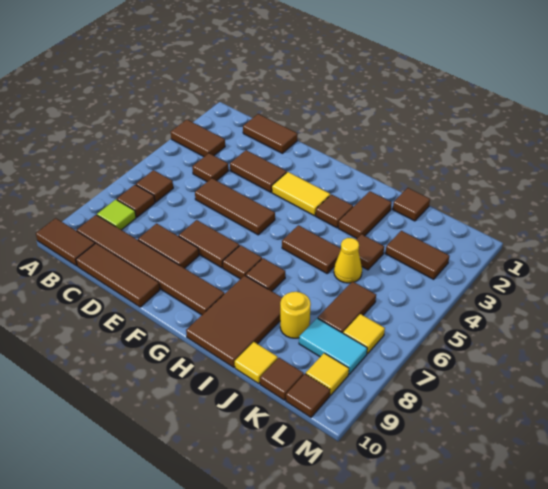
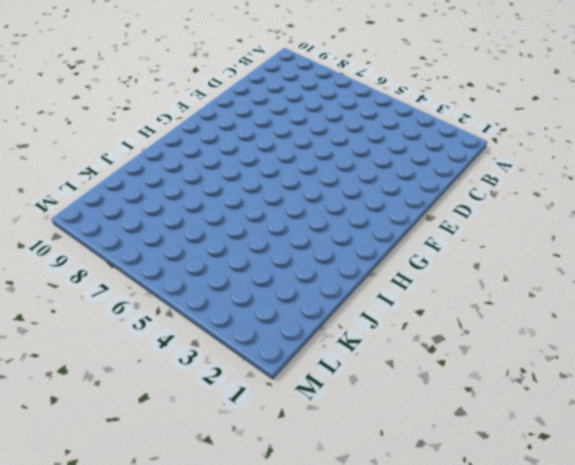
none -> brown 1x2 tile [171,120,225,157]
none -> brown 1x2 tile [36,218,95,266]
none -> brown 1x1 tile [136,170,173,202]
none -> brown 1x1 tile [117,185,155,217]

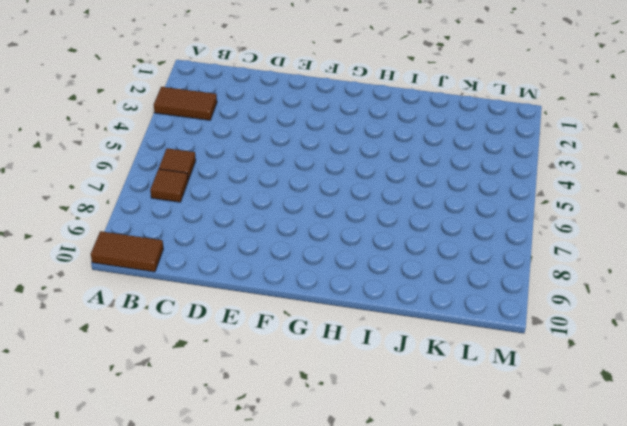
none -> lime 1x1 tile [97,199,136,230]
none -> brown 1x6 tile [77,215,224,315]
none -> brown 1x2 tile [243,114,297,153]
none -> brown 1x1 tile [192,153,228,182]

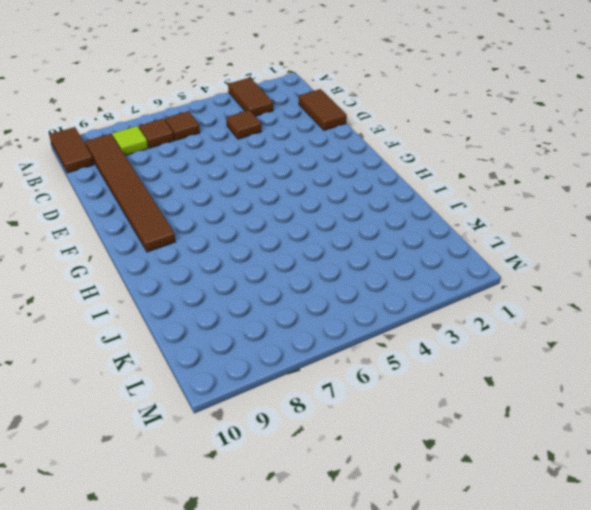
none -> brown 1x3 tile [76,243,160,307]
none -> brown 1x2 tile [230,150,287,192]
none -> brown 1x3 tile [195,178,275,235]
none -> brown 1x2 tile [138,224,199,268]

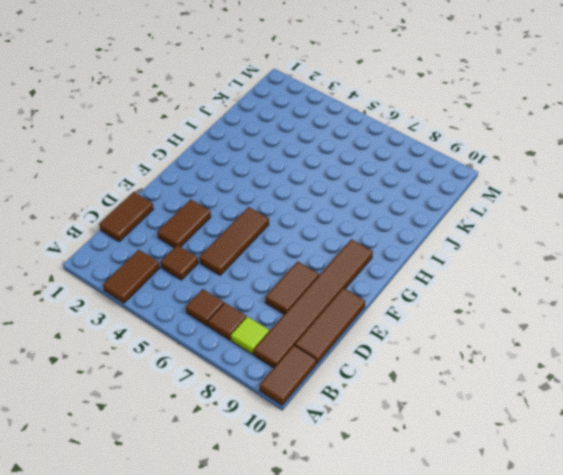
none -> brown 1x2 tile [179,220,239,268]
none -> yellow 1x2 tile [272,172,330,216]
none -> brown 1x1 tile [223,245,262,279]
none -> brown 1x1 tile [316,195,353,228]

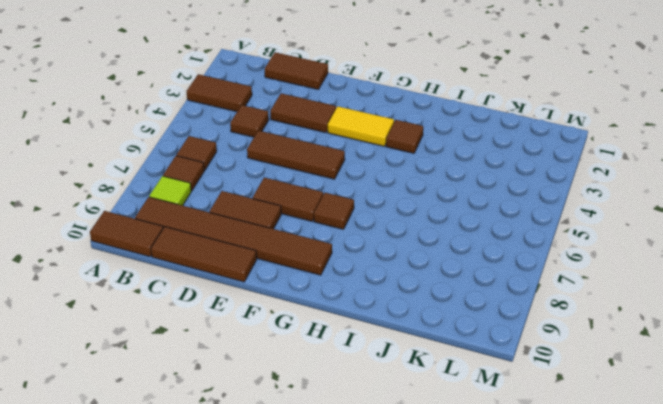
none -> brown 1x2 tile [282,225,341,273]
none -> brown 1x1 tile [246,258,285,291]
none -> brown 2x3 tile [186,275,282,367]
none -> brown 1x2 tile [338,191,392,238]

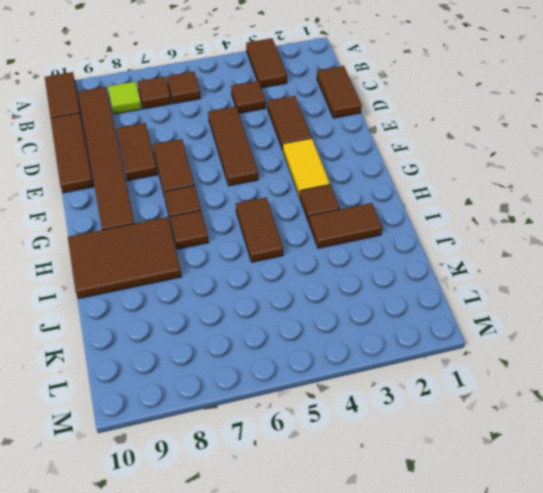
none -> brown 1x1 tile [393,188,430,221]
none -> brown 1x1 tile [356,234,384,270]
none -> yellow 1x1 cone [334,238,362,283]
none -> yellow 1x1 round brick [280,292,311,338]

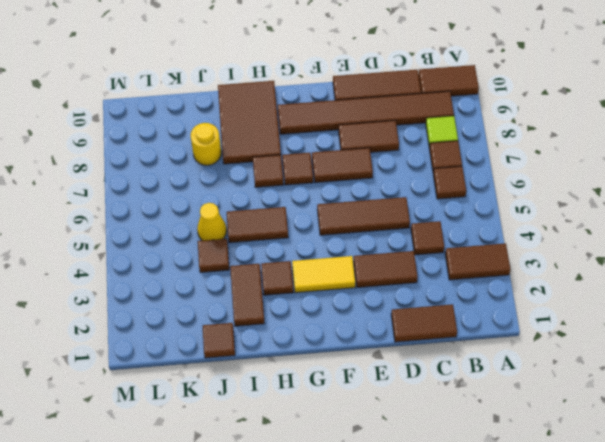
none -> yellow 1x1 tile [235,342,278,384]
none -> brown 1x2 tile [385,231,449,279]
none -> brown 1x2 tile [318,281,376,333]
none -> cyan 1x2 tile [299,318,367,374]

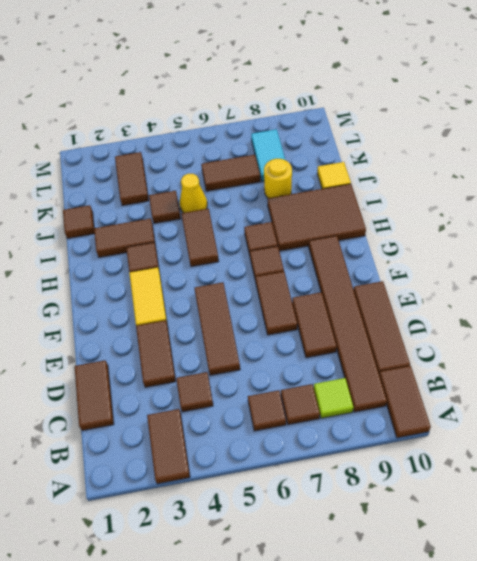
none -> brown 1x1 tile [260,358,304,400]
none -> yellow 1x1 tile [343,314,385,354]
none -> yellow 1x1 tile [306,353,349,395]
none -> brown 1x1 tile [286,374,330,417]

